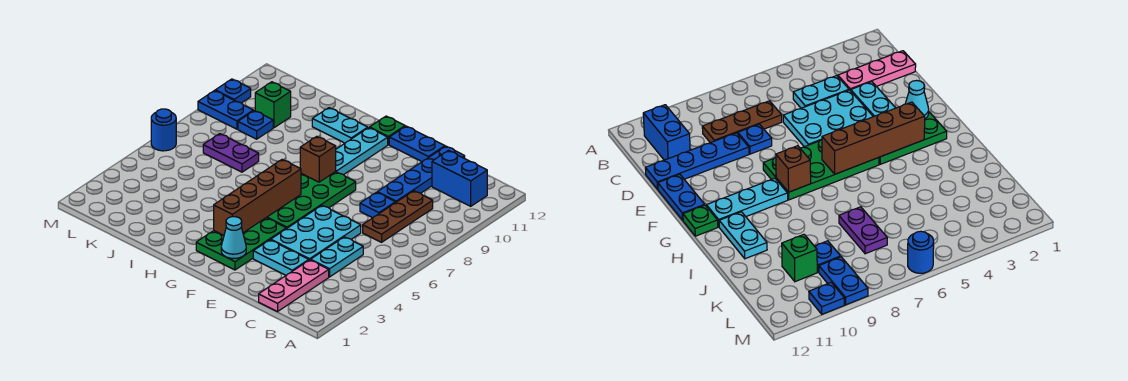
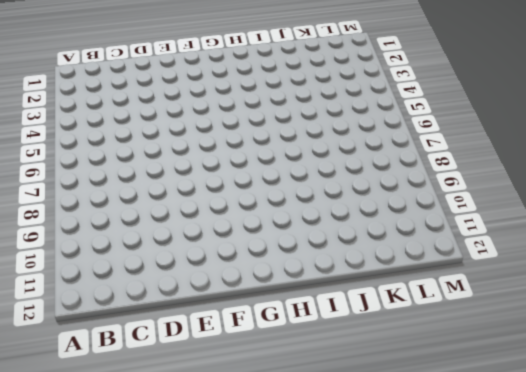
none -> blue 1x2 brick [432,151,487,206]
none -> pink 1x3 plate [259,260,329,312]
none -> cyan 1x2 plate [311,237,363,277]

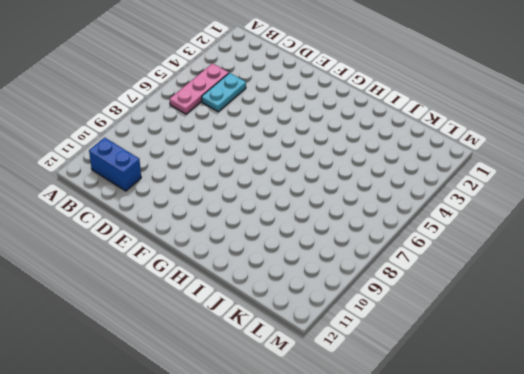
pink 1x3 plate [170,63,229,114] -> pink 1x3 plate moved to [259,260,329,312]
none -> brown 1x3 plate [363,191,433,242]
none -> cyan 1x2 plate [253,240,309,275]
none -> cyan 2x3 plate [271,205,361,260]

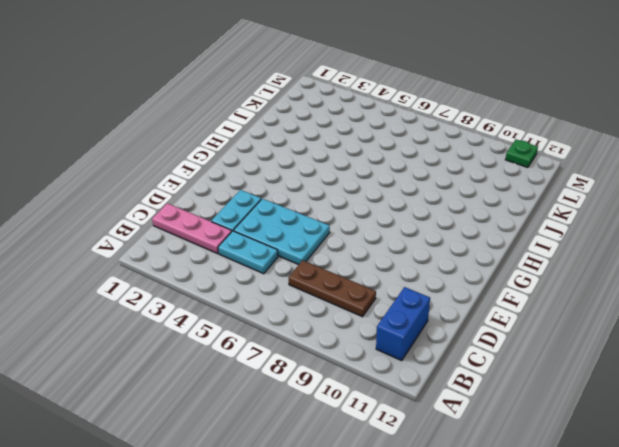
green 1x1 plate [505,140,538,168] -> green 1x1 plate moved to [370,116,405,145]
none -> blue 1x1 plate [360,192,395,218]
none -> blue 1x4 plate [377,146,465,203]
none -> blue 1x2 plate [389,126,445,162]

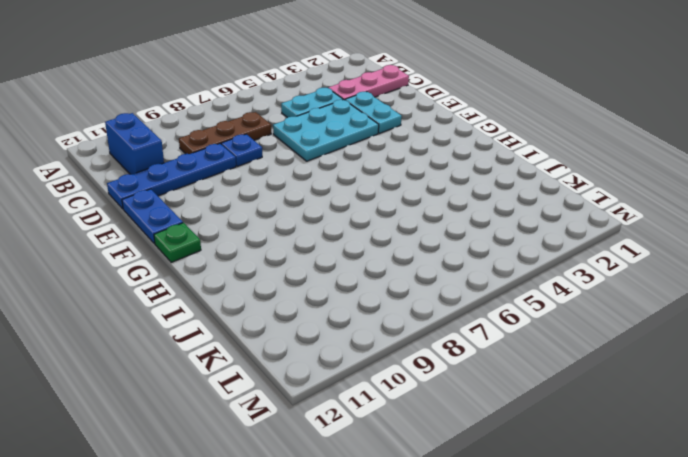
none -> green 2x3 plate [196,218,286,270]
none -> green 2x4 plate [266,172,356,229]
none -> cyan 1x3 plate [336,128,388,175]

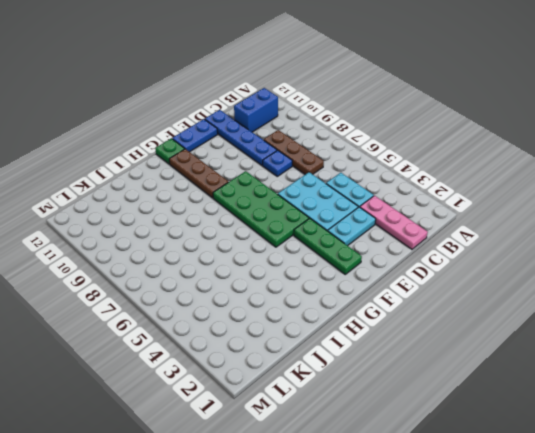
green 1x3 plate [294,218,362,274] -> green 2x3 plate [196,218,286,270]
brown 1x3 plate [169,149,228,198] -> cyan 1x3 plate [336,128,388,175]
none -> cyan 1x2 plate [312,108,368,143]
none -> purple 1x2 plate [203,134,259,172]
none -> blue 1x1 plate [238,111,273,139]

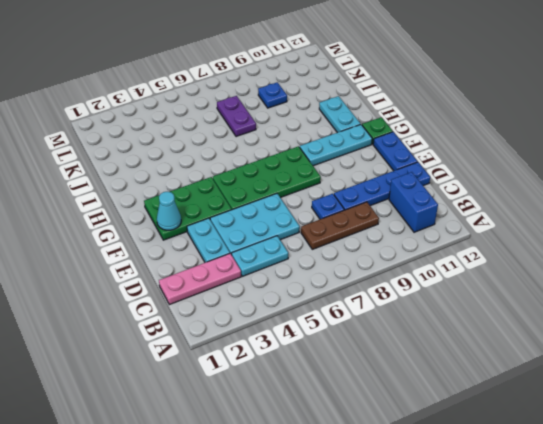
none -> green 1x1 brick [255,82,291,128]
none -> blue 1x2 plate [198,91,253,129]
none -> blue 1x1 round brick [151,109,176,151]

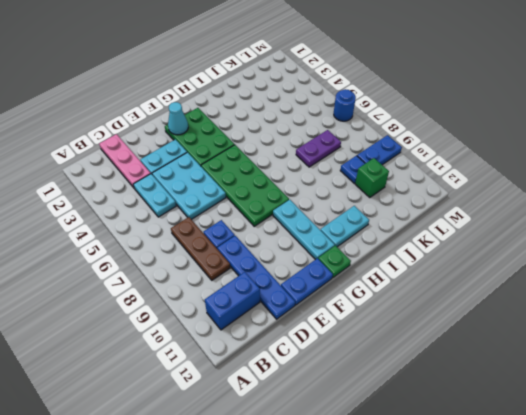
none -> blue 1x1 plate [215,79,251,103]
none -> brown 1x4 brick [214,160,301,235]
none -> brown 1x1 brick [300,136,336,182]

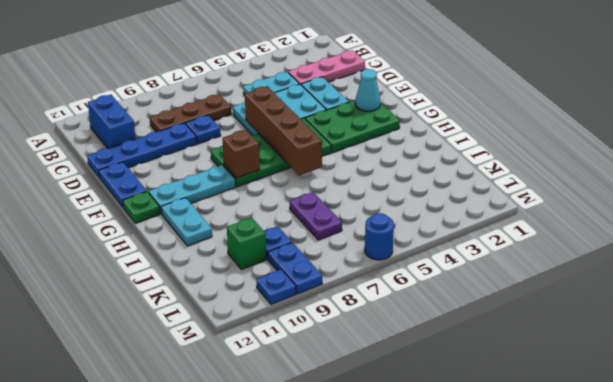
brown 1x4 brick [245,86,322,175] -> brown 1x4 brick turned to [214,160,301,235]

